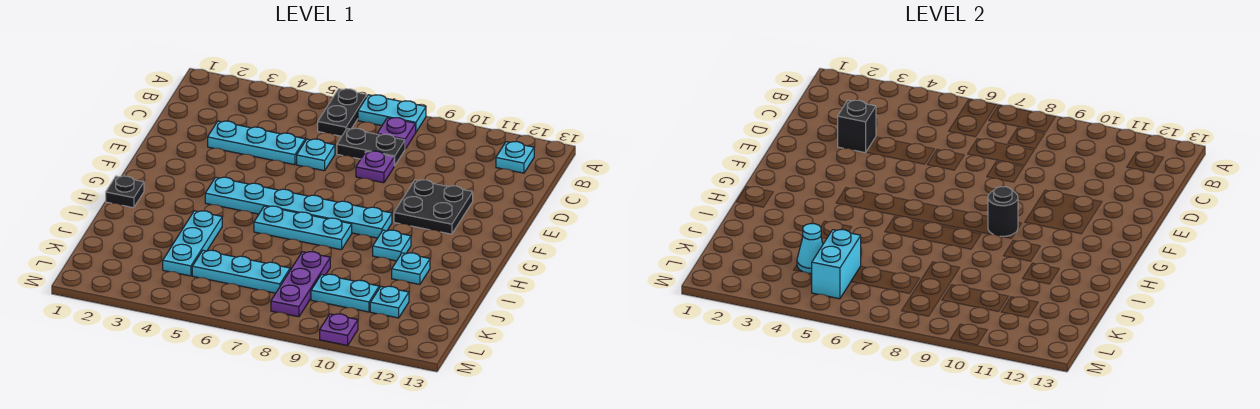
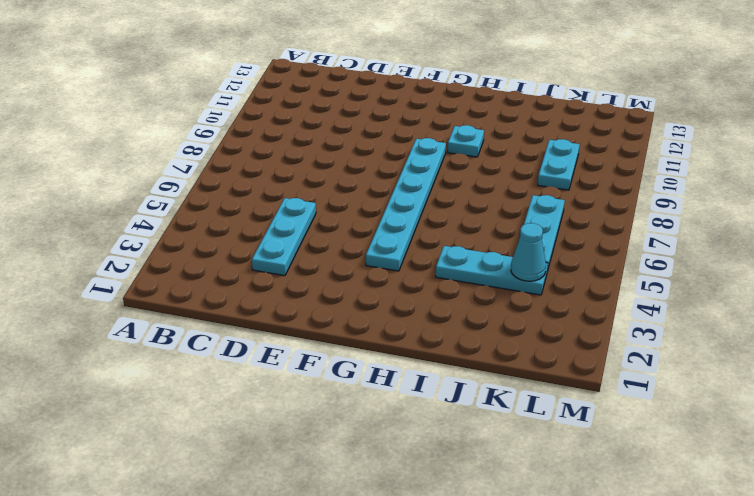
none -> black 1x2 plate [318,89,367,136]
none -> cyan 1x2 plate [358,95,426,132]
none -> purple 1x1 plate [377,118,416,149]

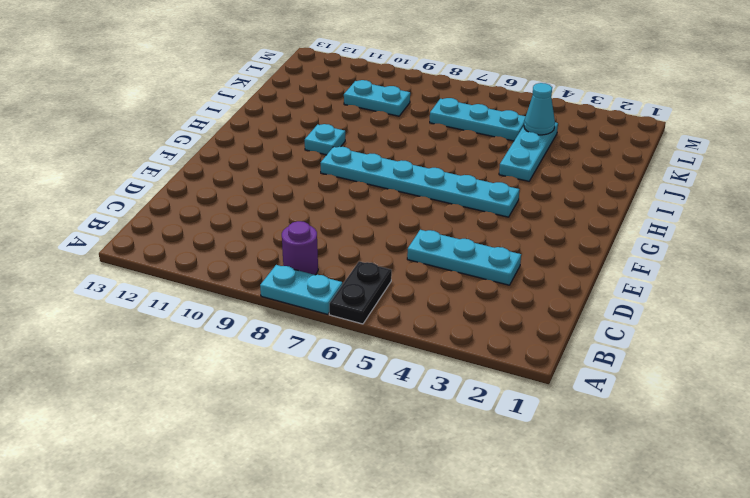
purple 1x1 round brick [282,221,318,275] -> purple 1x1 plate [377,118,416,149]
none -> cyan 1x1 plate [496,142,534,173]
none -> black 1x2 plate [337,128,405,166]
none -> cyan 1x1 plate [297,139,335,171]

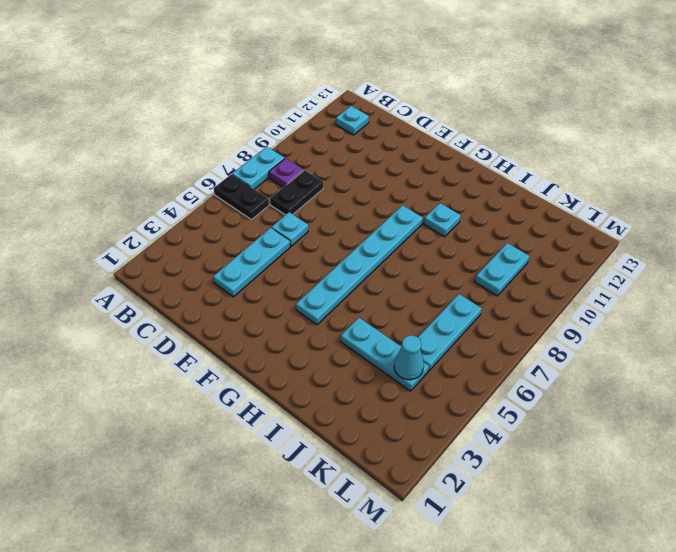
none -> purple 1x1 plate [356,151,394,183]
none -> black 2x2 plate [394,180,473,234]
none -> black 1x1 plate [106,176,144,208]

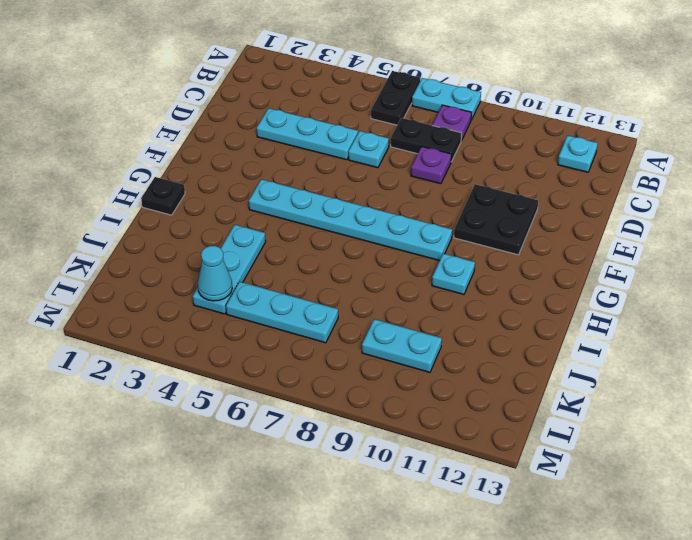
none -> cyan 1x3 plate [254,206,352,250]
none -> cyan 1x1 plate [392,253,430,284]
none -> purple 1x3 plate [271,252,330,317]

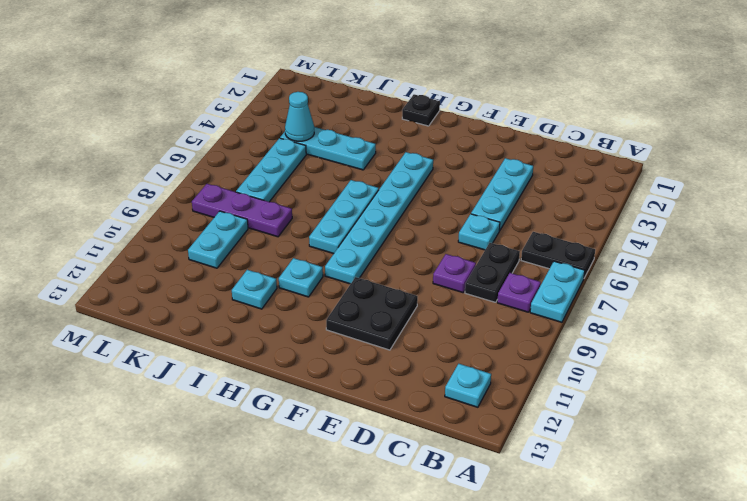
none -> cyan 1x1 plate [370,286,409,318]
none -> purple 1x1 plate [320,314,358,345]
none -> black 1x1 brick [838,100,876,153]

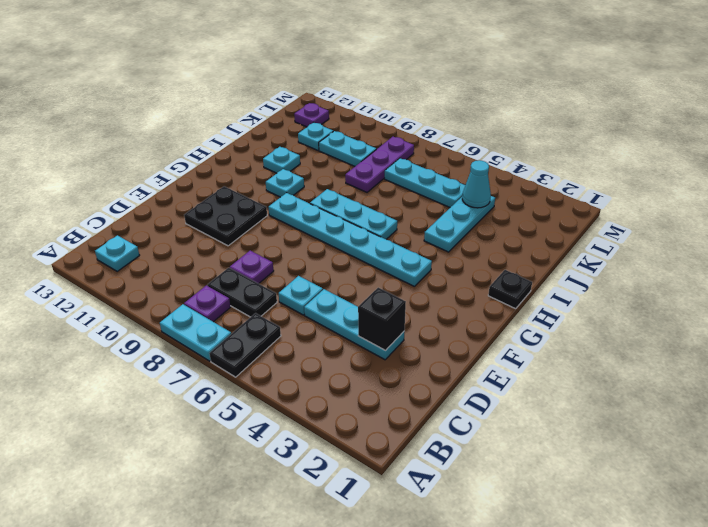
purple 1x1 plate [294,103,329,127] -> purple 1x1 plate moved to [320,314,358,345]
none -> black 1x1 round brick [988,187,1018,236]
none -> cyan 1x2 brick [811,230,861,299]

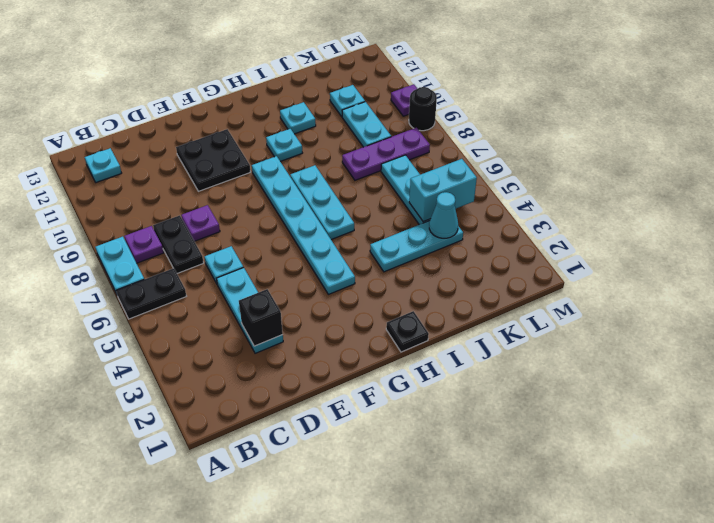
black 1x1 round brick [409,87,437,131] -> black 1x1 round brick moved to [988,187,1018,236]

